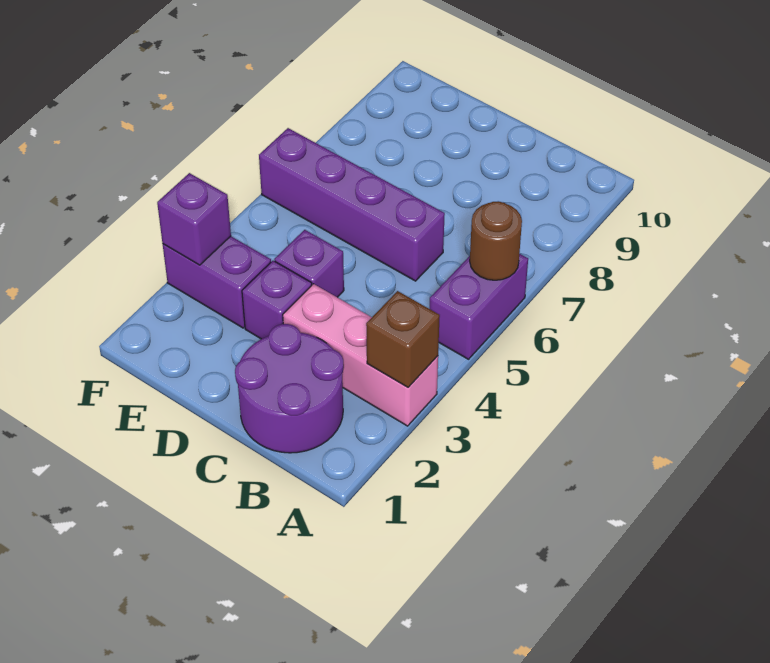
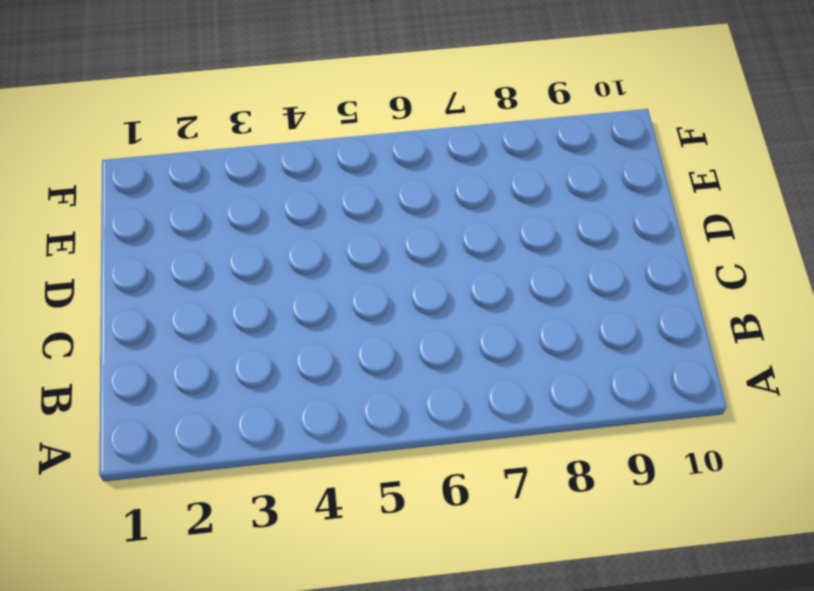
none -> pink 1x3 brick [283,284,438,426]
none -> purple 1x2 brick [429,254,528,359]

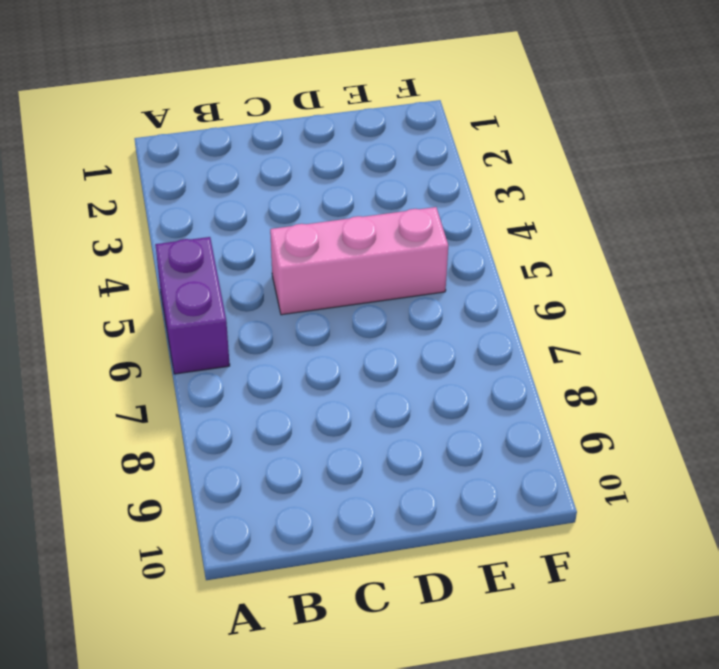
pink 1x3 brick [270,207,448,315] -> pink 1x3 brick moved to [283,284,438,426]
none -> purple 2x2 round brick [235,324,344,453]
none -> purple 1x4 brick [259,128,445,281]

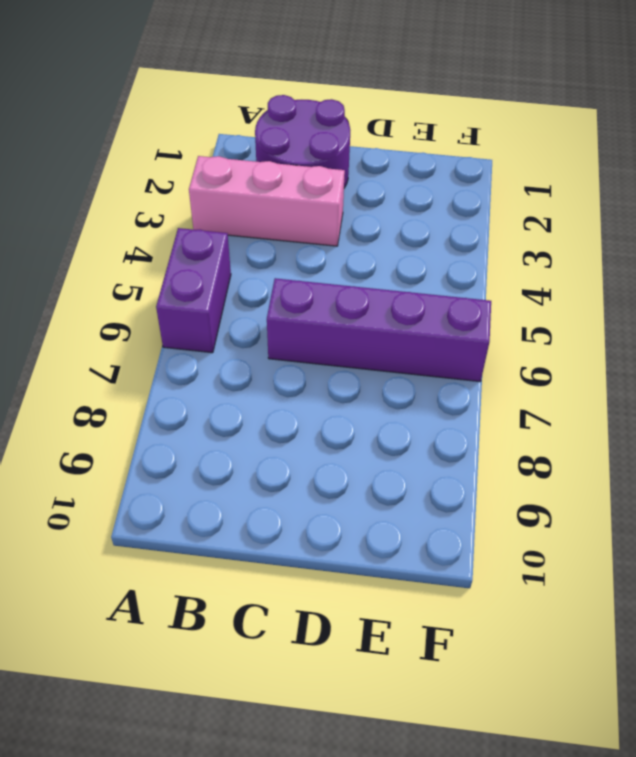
none -> purple 1x1 brick [242,261,312,339]
none -> purple 1x1 brick [274,230,344,297]

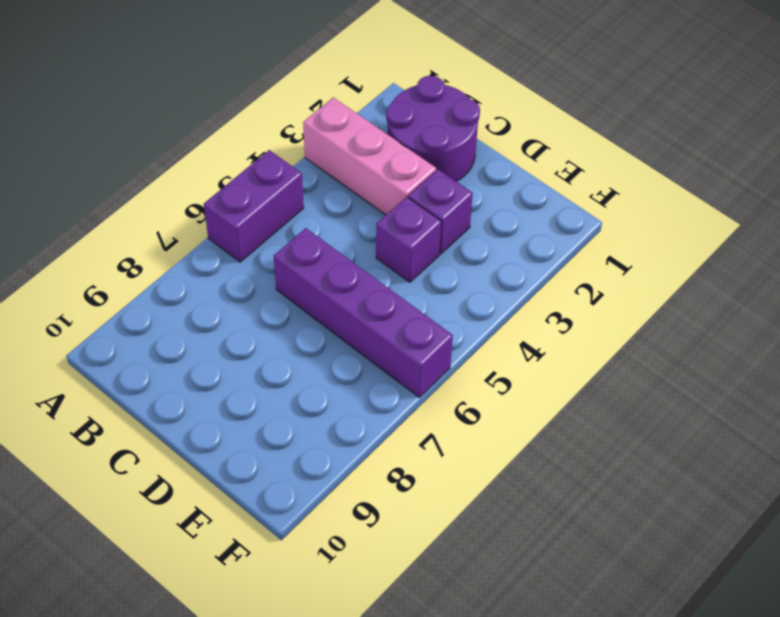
none -> purple 1x2 brick [163,236,271,328]
none -> brown 1x1 brick [366,291,440,387]

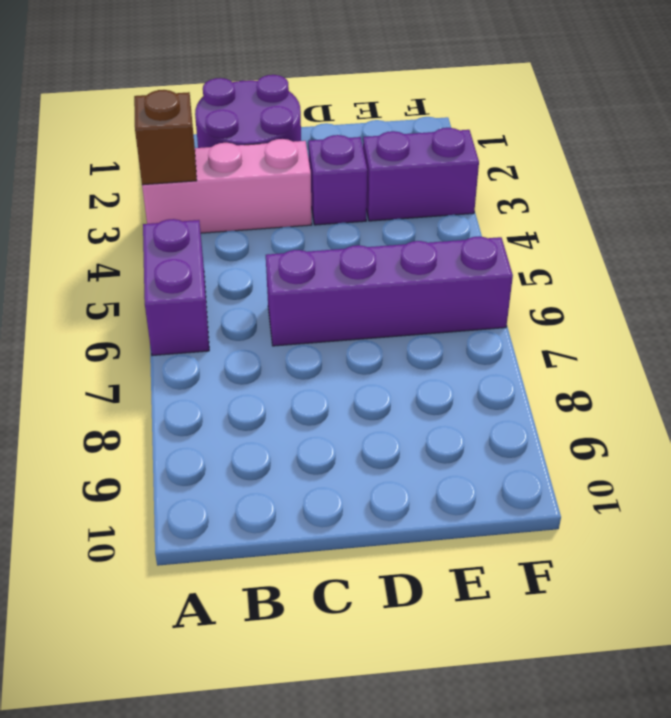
none -> purple 1x1 brick [274,230,344,297]
none -> brown 1x1 round brick [470,201,522,280]

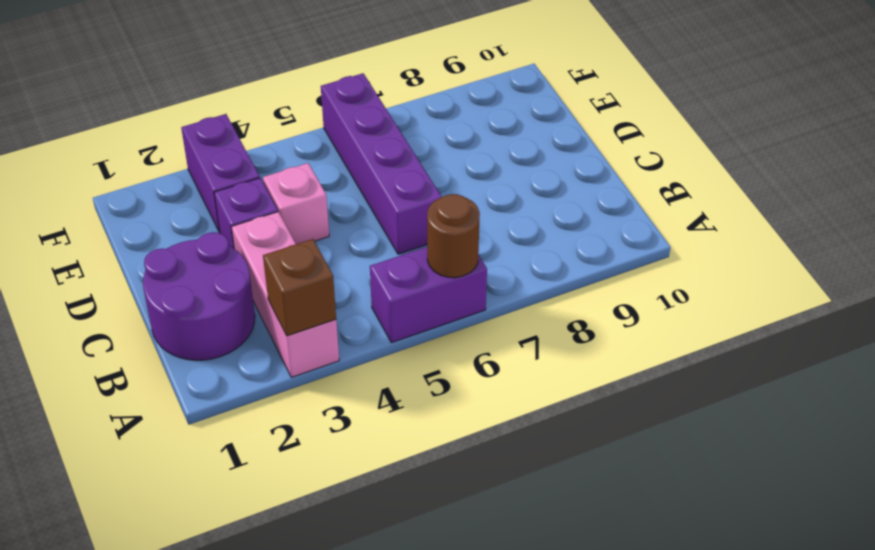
pink 1x1 brick [263,163,329,244] -> purple 1x1 brick [274,230,344,297]
none -> purple 1x1 brick [157,173,231,265]

